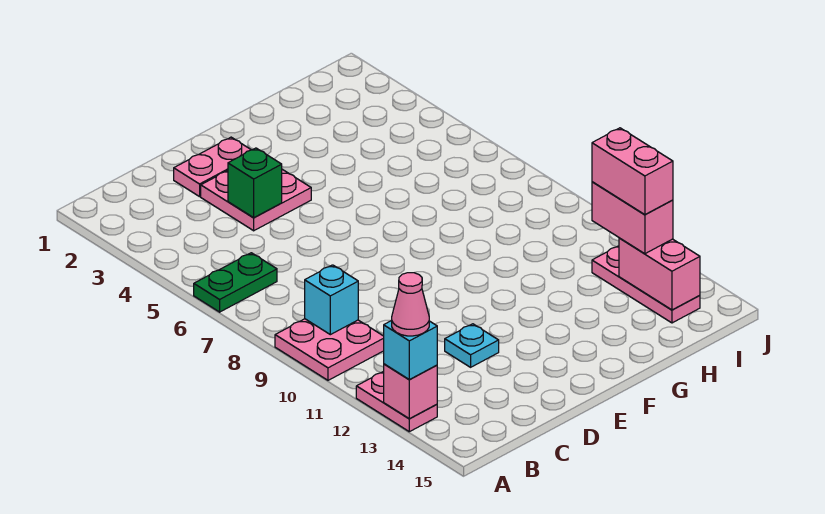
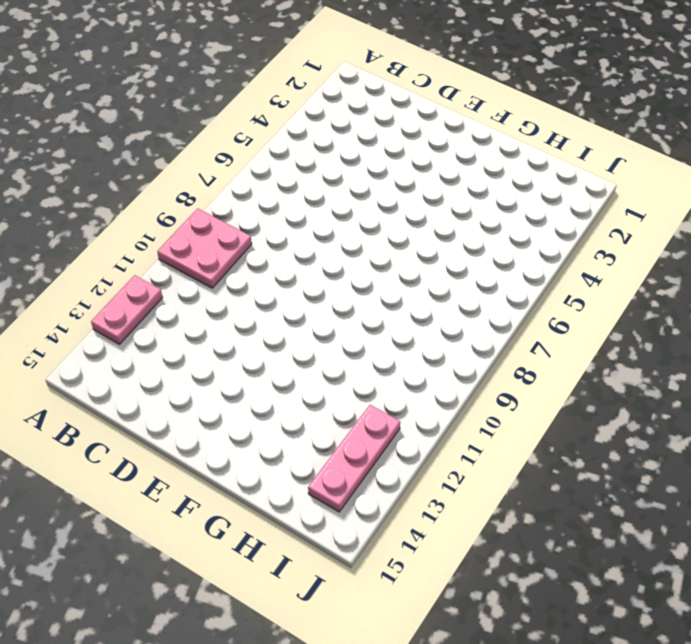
none -> green 1x2 plate [194,253,277,312]
none -> pink 1x2 plate [174,137,251,197]
none -> pink 2x2 plate [201,169,311,231]

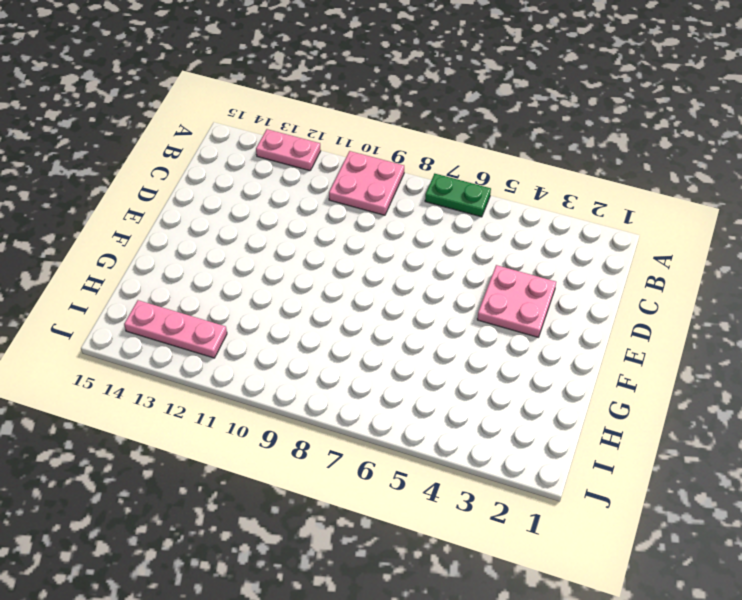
green 1x2 plate [425,174,491,217] -> green 1x2 plate turned to [194,253,277,312]
none -> pink 1x2 plate [174,137,251,197]
none -> cyan 1x1 plate [445,324,499,367]
none -> pink 1x1 brick [384,364,437,419]

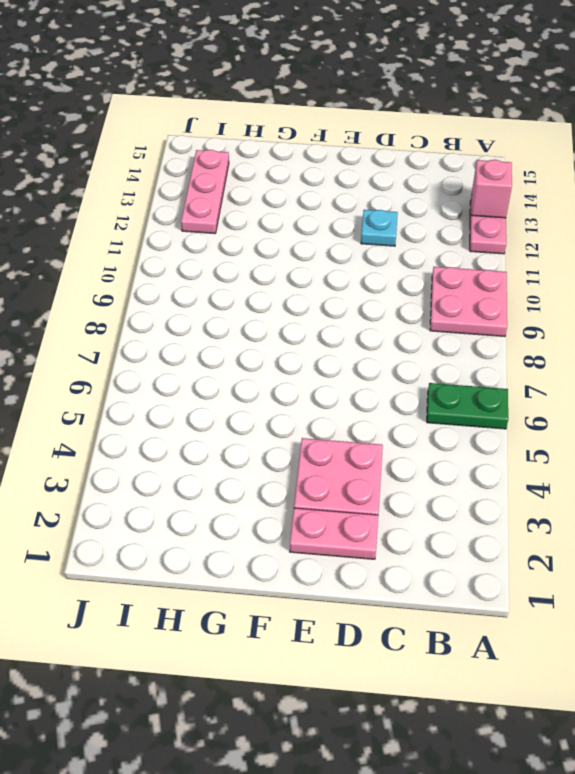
none -> cyan 1x1 brick [305,265,358,335]
none -> green 1x1 brick [228,148,282,218]
none -> pink 1x2 brick [619,238,700,310]

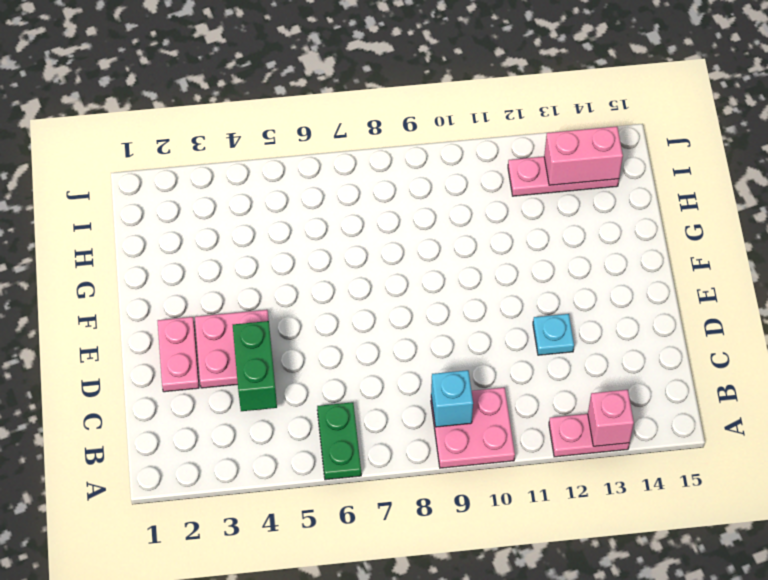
green 1x2 brick [233,321,277,411] -> green 1x1 brick [228,148,282,218]
none -> cyan 1x1 brick [384,321,437,379]
none -> pink 1x2 brick [592,182,673,254]
none -> pink 1x1 cone [392,273,429,336]

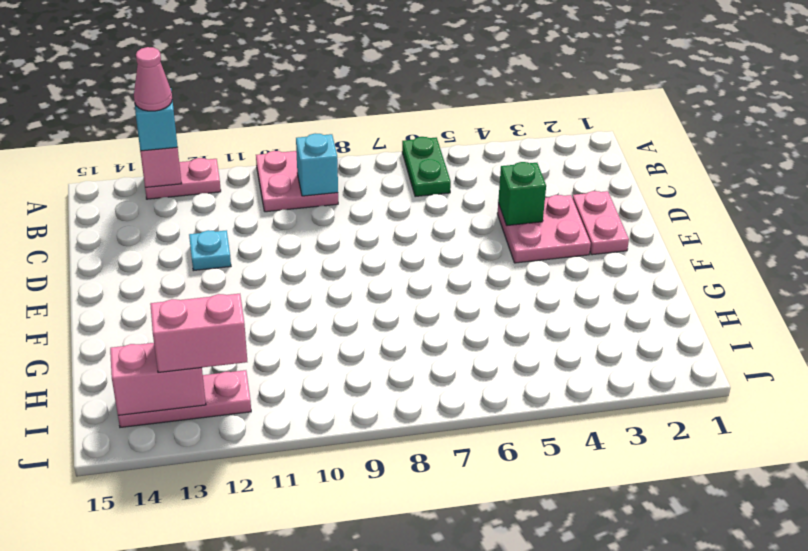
none -> pink 1x2 brick [592,128,673,215]

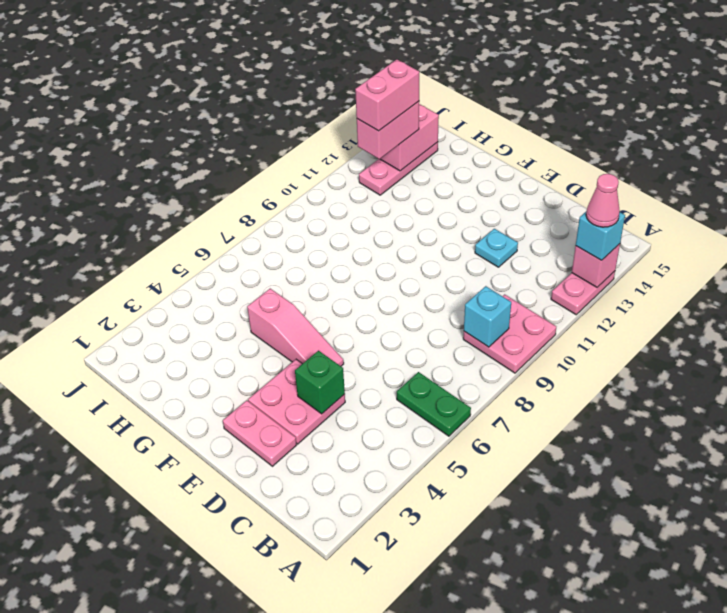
pink 1x3 slope [247,289,344,366] -> none

